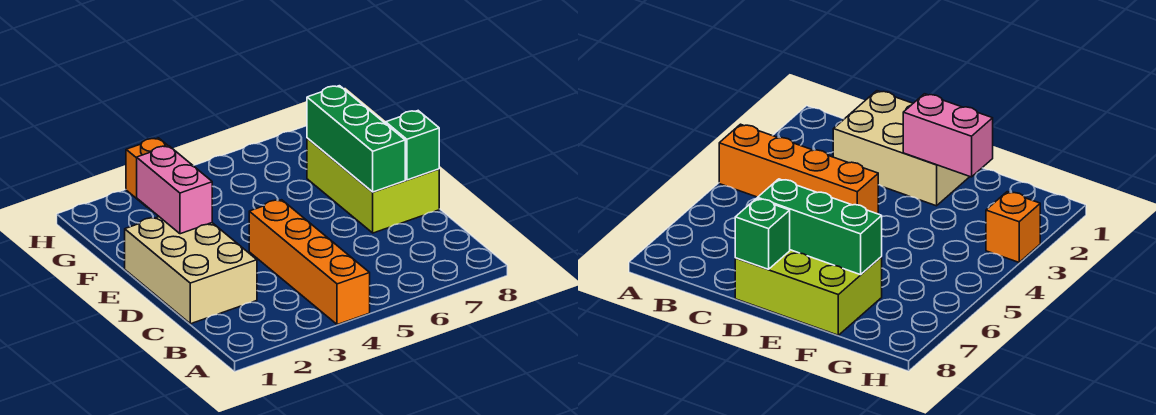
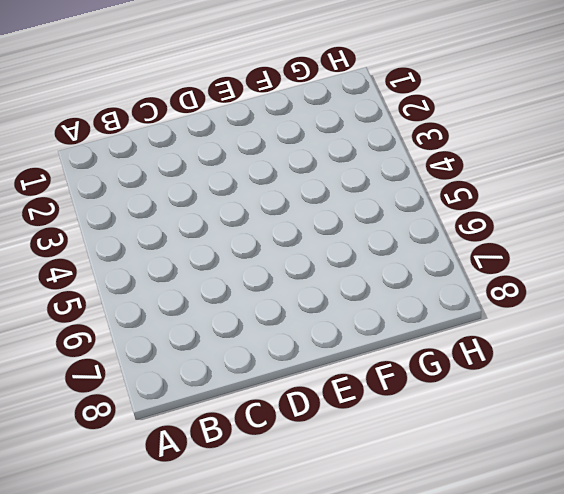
none -> orange 1x4 brick [249,200,370,325]
none -> tan 2x3 brick [125,217,257,324]

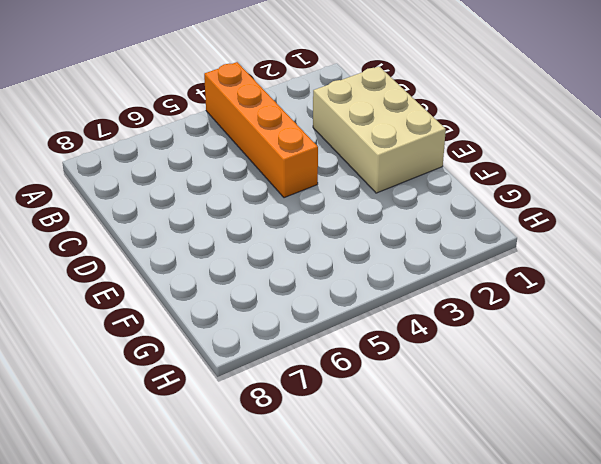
none -> lime 2x3 brick [307,138,439,233]
none -> orange 1x1 brick [126,138,168,207]

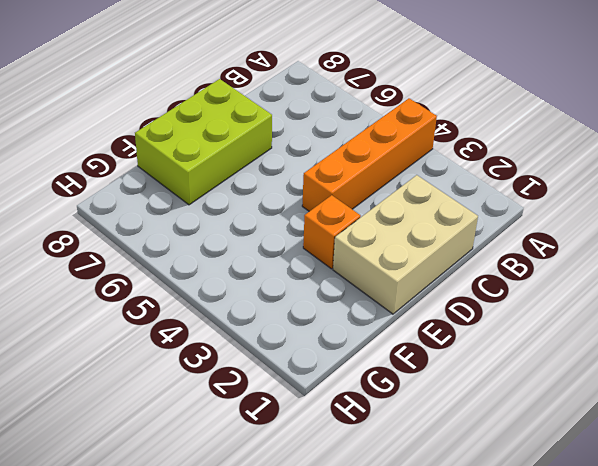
orange 1x1 brick [303,195,361,269] -> orange 1x1 brick moved to [126,138,168,207]
none -> green 1x3 brick [307,86,405,192]
none -> green 1x1 brick [386,111,439,180]

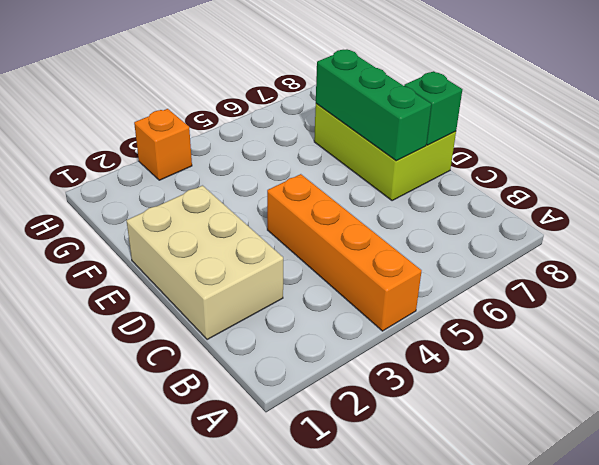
none -> pink 1x2 brick [137,146,212,234]

